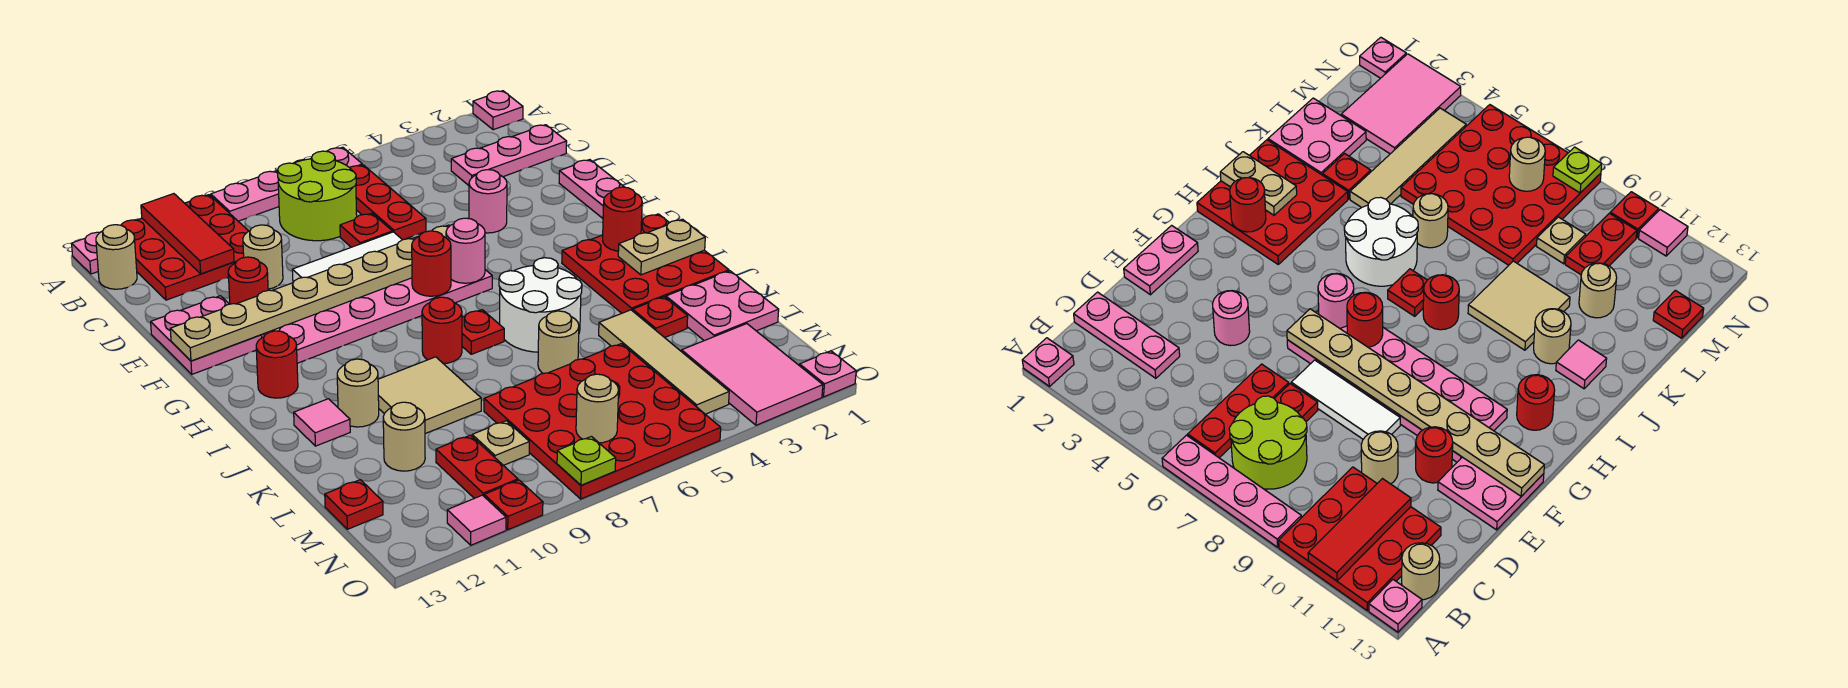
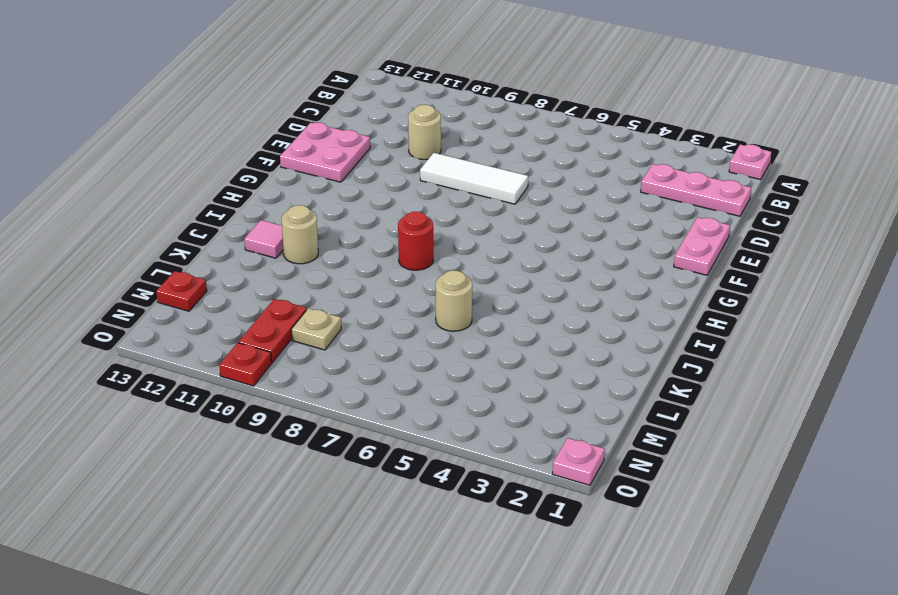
none -> pink 1x4 plate [211,147,362,221]
none -> red 3x3 plate [121,195,249,300]
none -> pink 1x1 plate [72,232,99,274]
none -> red 1x3 plate [350,165,426,240]

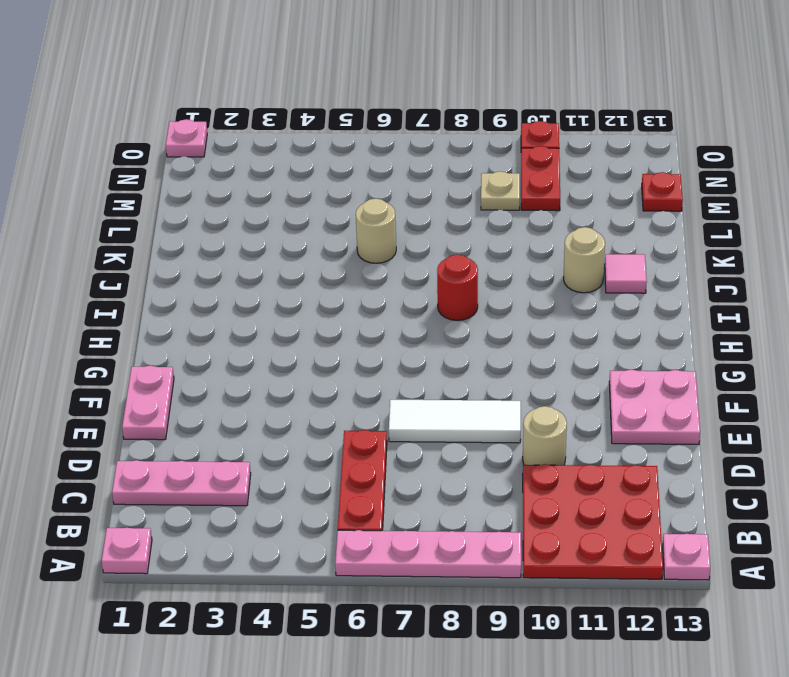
none -> lime 2x2 round brick [278,151,357,241]
none -> tan 1x1 round brick [96,225,137,289]
none -> red 1x1 plate [340,213,392,247]
none -> pink 1x1 round brick [469,170,507,233]

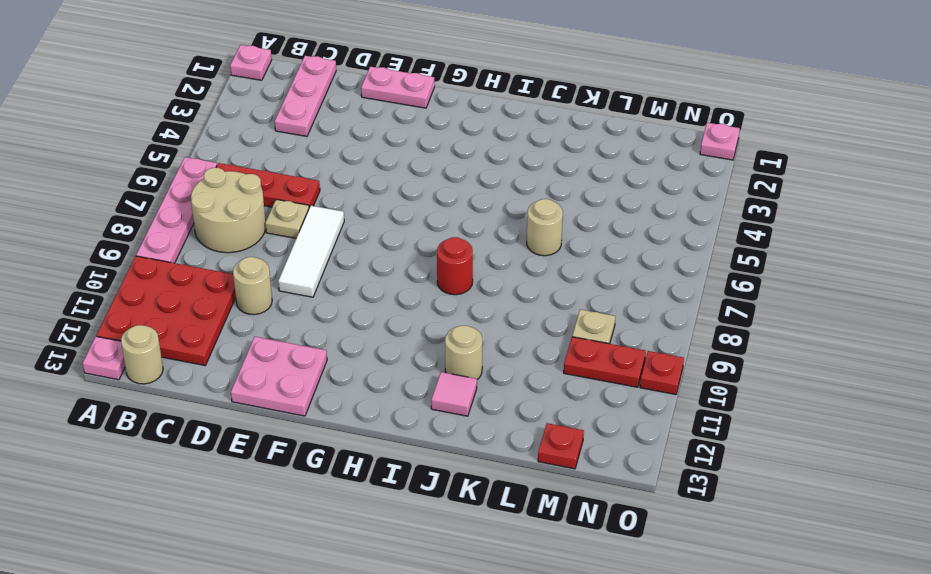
tan 2x2 round brick [191,168,266,253] -> lime 2x2 round brick [278,151,357,241]
tan 1x1 plate [265,199,309,238] -> red 1x1 plate [340,213,392,247]
none -> pink 1x1 round brick [469,170,507,233]
none -> red 1x1 round brick [228,257,268,304]
none -> pink 2x6 plate [262,270,492,363]
none -> red 3x3 plate [562,214,729,313]

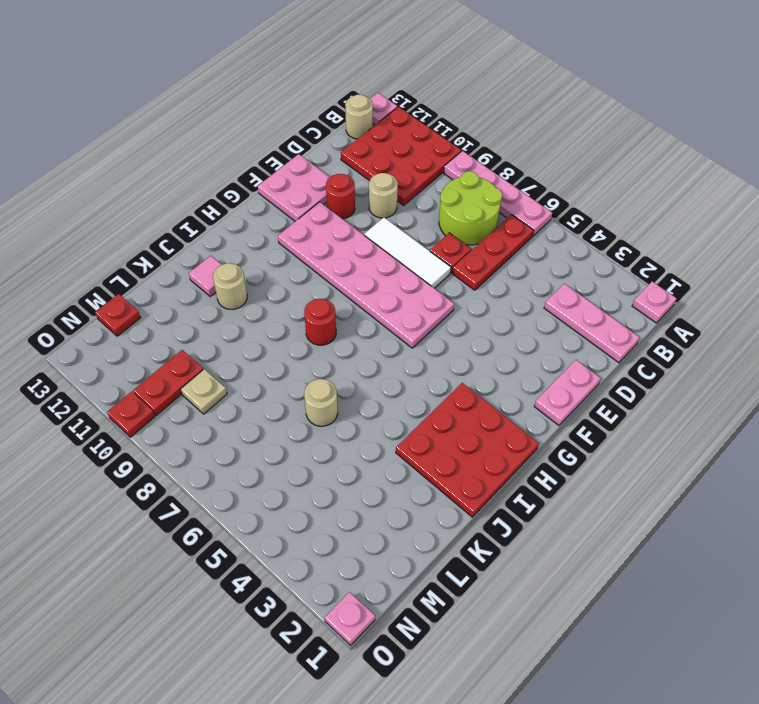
none -> pink 1x1 round brick [469,170,507,233]
none -> red 1x1 round brick [256,331,298,398]
none -> white 2x2 round brick [499,258,582,352]
none -> red 1x1 plate [462,310,504,354]

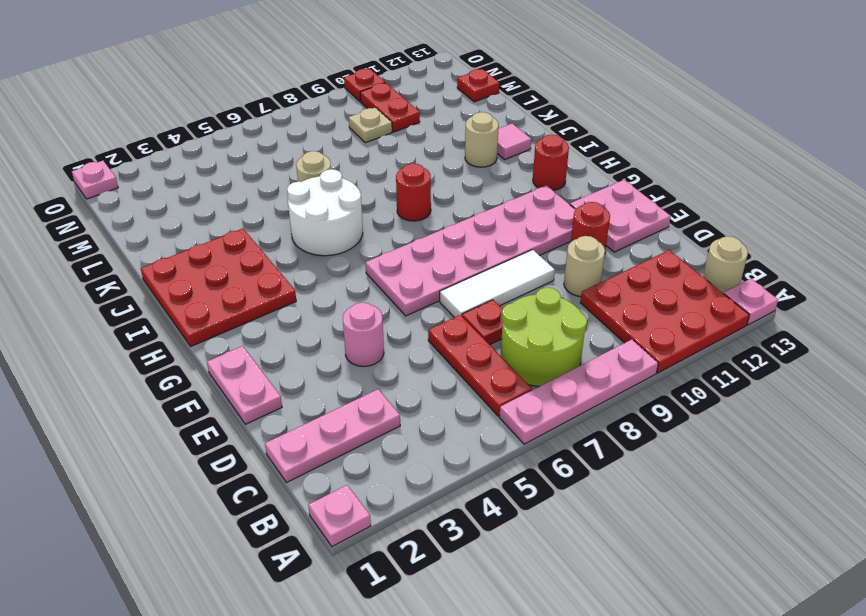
none -> red 1x1 plate [462,310,504,354]
none -> tan 2x2 tile [378,357,481,434]
none -> pink 2x2 plate [666,271,779,341]
none -> red 1x1 plate [633,297,688,338]

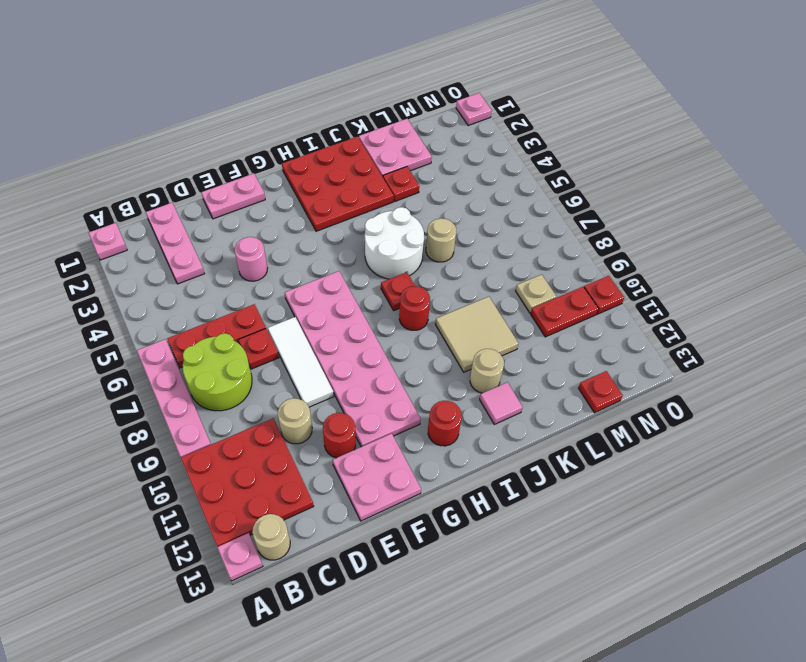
none -> tan 1x4 tile [599,310,729,414]
none -> red 4x4 plate [484,344,721,499]
none -> tan 1x1 round brick [383,402,425,471]
none -> pink 2x3 tile [682,324,823,425]

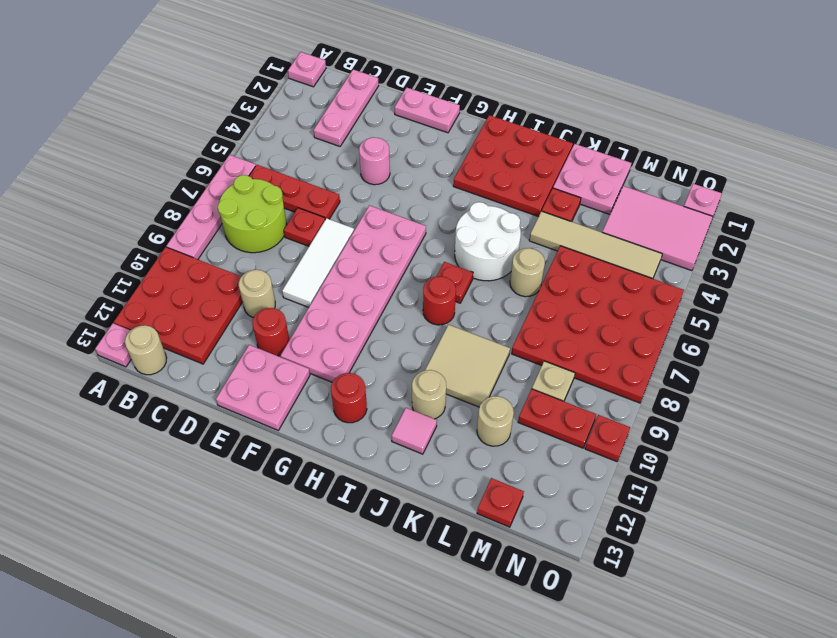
none -> pink 1x1 tile [447,495,506,545]
none -> red 1x3 tile [141,194,234,274]
none -> tan 1x8 plate [170,225,449,361]
none -> pink 1x1 round brick [446,218,485,283]

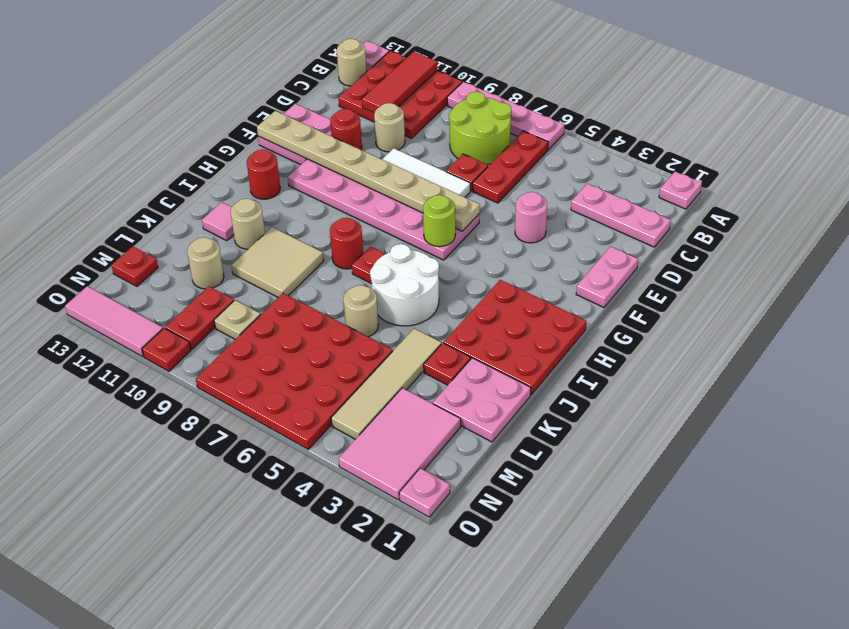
lime 1x1 round brick [423,195,455,247] -> pink 1x1 round brick [446,218,485,283]
pink 1x3 tile [65,286,163,357] -> pink 1x1 tile [447,495,506,545]
none -> red 1x1 round brick [412,231,451,296]
none -> red 1x1 round brick [603,187,642,251]
none -> tan 1x2 plate [618,219,705,275]
none -> tan 1x1 round brick [576,374,619,443]

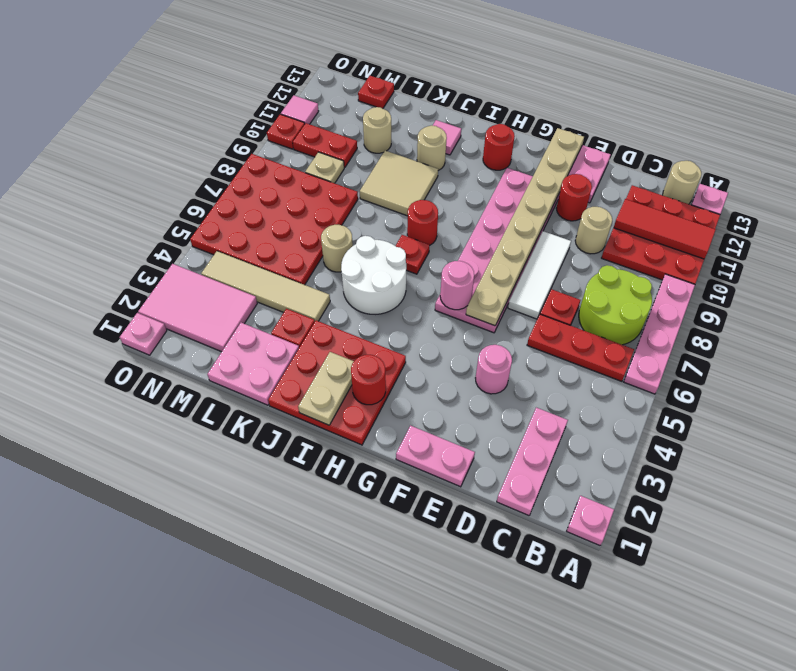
none -> red 1x1 round brick [412,231,451,296]
none -> tan 1x1 round brick [576,374,619,443]
none -> lime 1x1 plate [557,437,616,485]

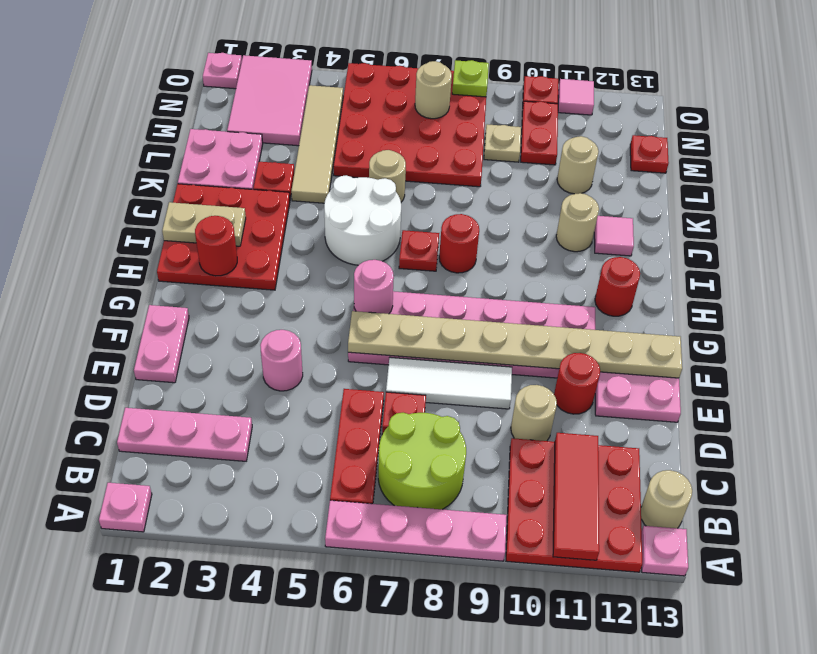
none -> tan 2x2 tile [378,357,481,434]
none -> red 1x1 round brick [412,231,451,296]

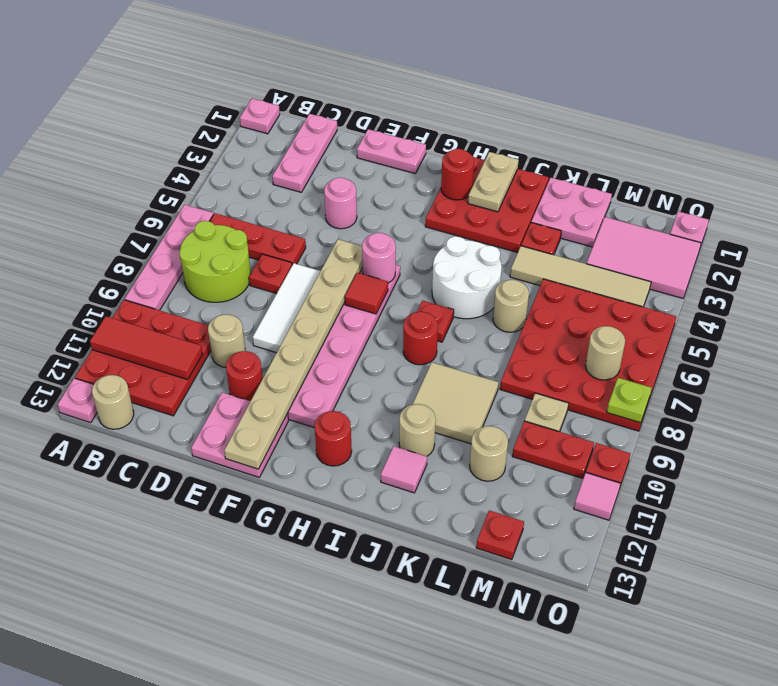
red 1x1 tile [345,273,388,314] -> red 1x1 round brick [412,231,451,296]

